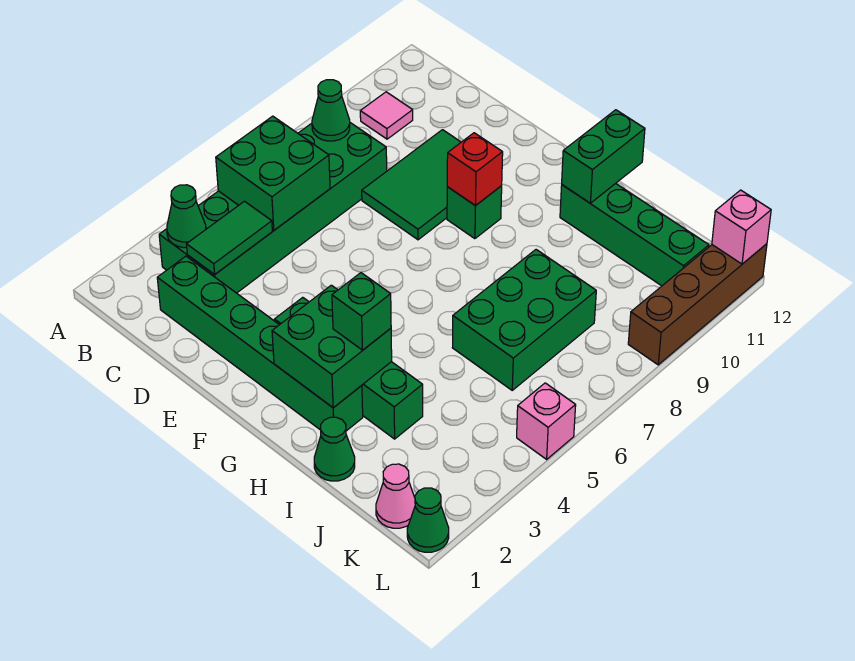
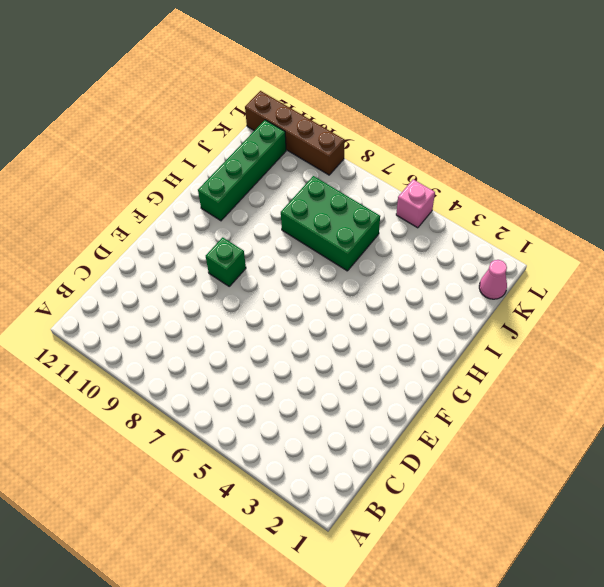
none -> green 2x6 brick [159,123,387,293]
none -> pink 1x1 tile [360,92,413,139]
none -> green 1x6 brick [157,256,363,431]

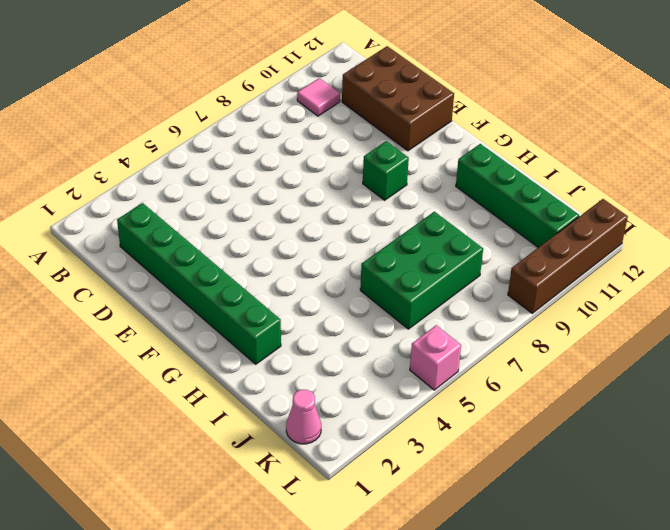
brown 2x3 brick [342,46,454,151] -> none
none -> green 2x6 brick [159,123,387,293]
none -> green 2x3 tile [362,130,461,240]
none -> green 1x4 brick [274,297,423,439]

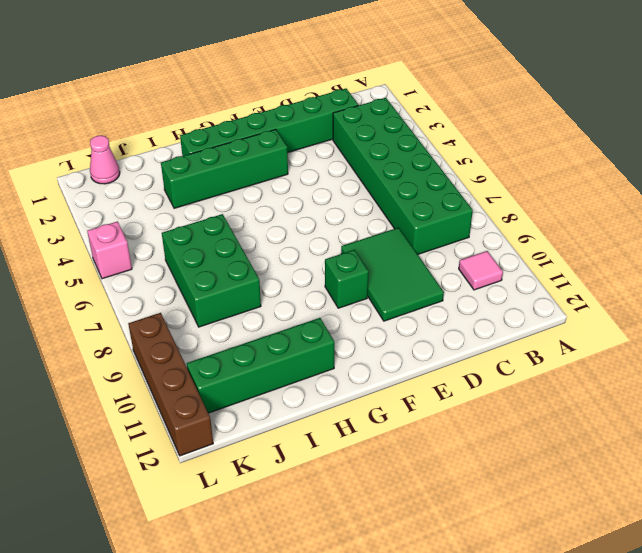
none -> green 1x1 cone [314,417,355,481]
none -> green 1x1 cone [407,488,449,552]
none -> green 1x1 cone [167,185,206,248]

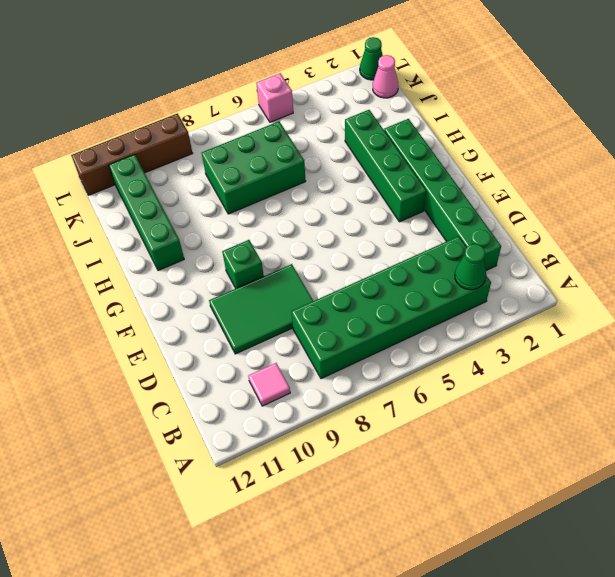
none -> green 1x1 cone [314,417,355,481]
none -> green 2x2 brick [216,116,330,230]
none -> green 1x1 cone [312,80,350,141]

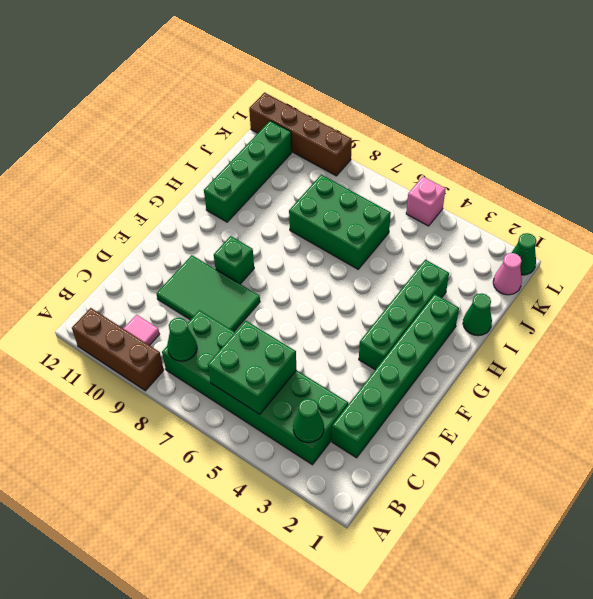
brown 1x3 brick [72,308,164,391] -> none
none -> green 1x2 tile [187,201,272,275]
none -> red 1x1 brick [447,133,503,206]
none -> green 2x2 brick [272,285,392,408]

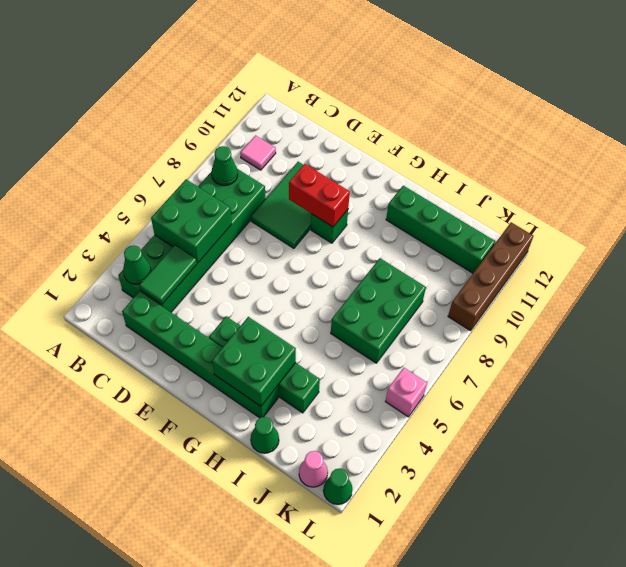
red 1x2 brick [289,164,350,227] -> red 1x1 brick [447,133,503,206]
none -> green 1x2 brick [562,110,645,203]
none -> pink 1x1 brick [712,190,771,264]
none -> green 1x1 brick [332,273,391,350]

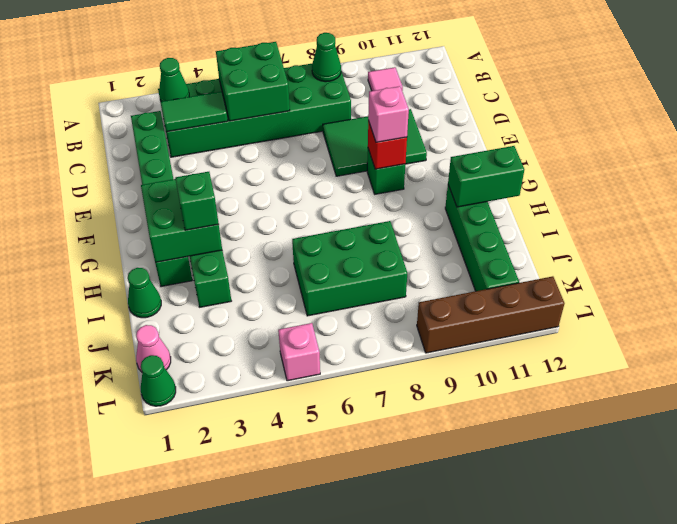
pink 1x1 brick [368,86,409,142] -> pink 1x1 brick moved to [712,190,771,264]

